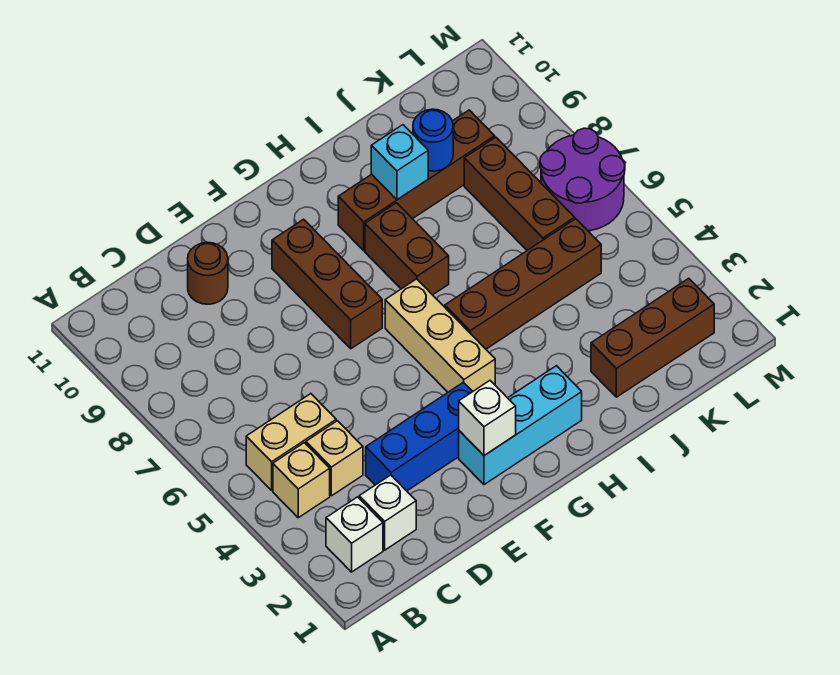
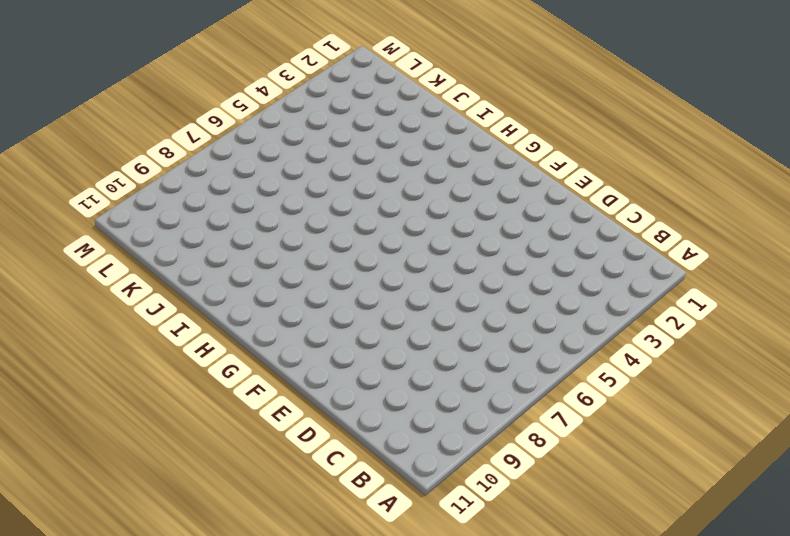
none -> white 1x1 brick [326,497,383,572]
none -> tan 1x1 brick [273,443,330,518]
none -> tan 1x2 brick [246,394,336,490]

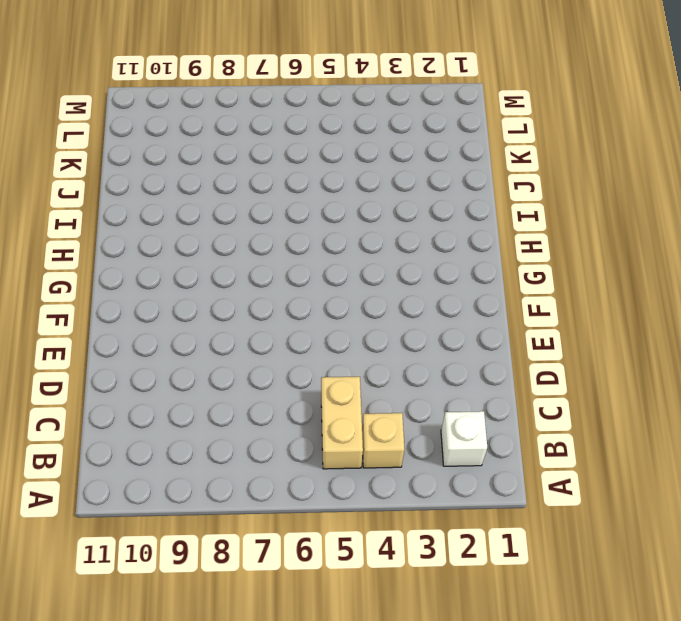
none -> white 1x1 brick [359,475,416,550]
none -> tan 1x1 brick [306,421,363,496]
none -> blue 1x3 brick [366,382,473,491]

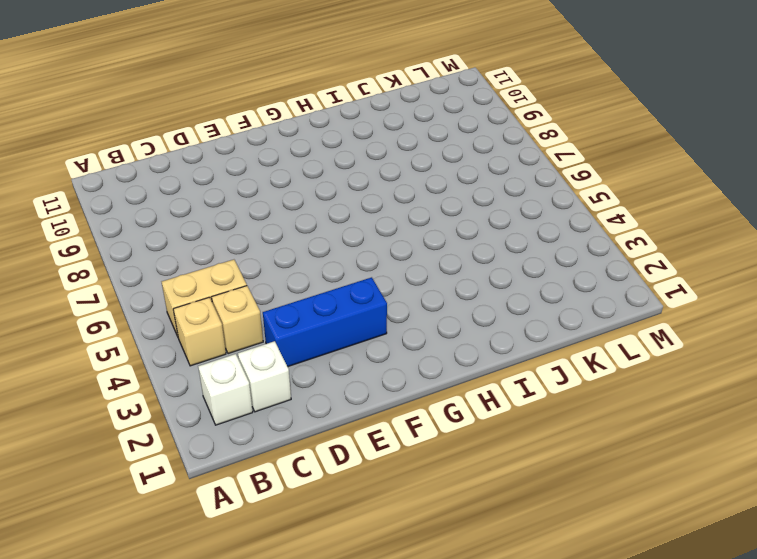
none -> brown 1x1 round brick [188,242,228,304]
none -> cyan 1x3 brick [459,366,582,485]
none -> brown 1x3 brick [272,219,382,349]

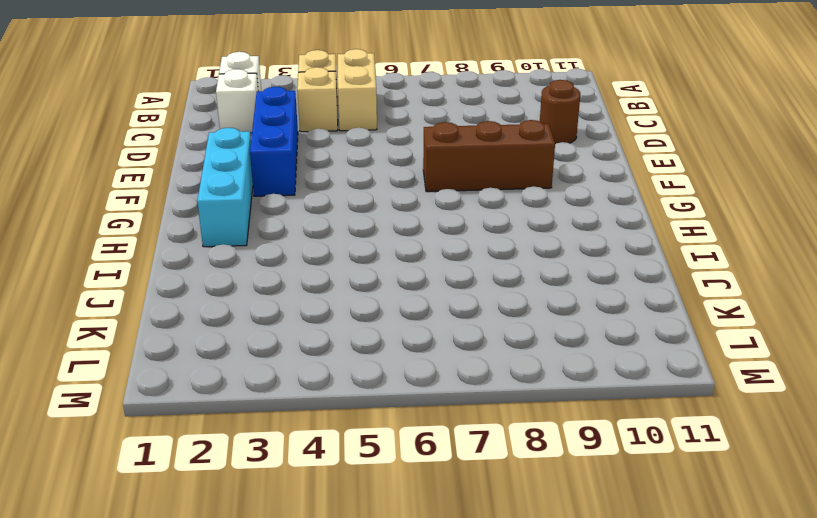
none -> tan 1x3 brick [385,279,495,392]
none -> brown 1x4 brick [445,219,601,349]
none -> brown 1x2 brick [365,203,449,295]

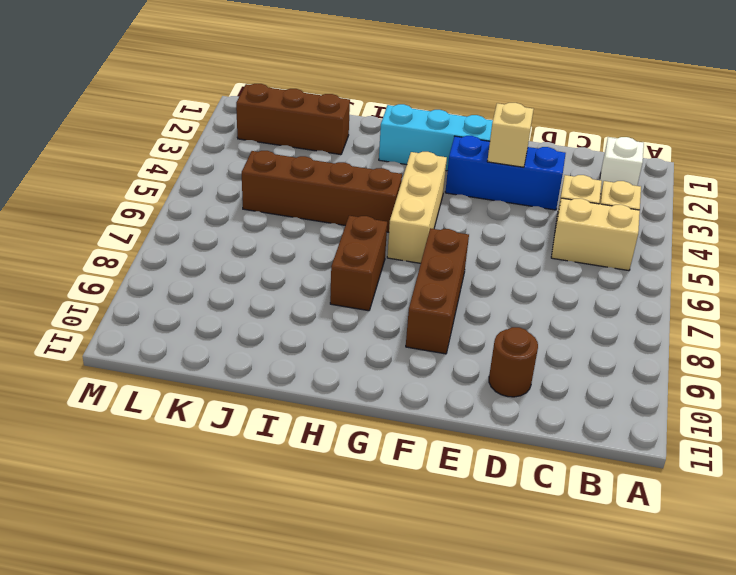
tan 1x1 brick [487,103,533,167] -> none
none -> white 1x1 brick [359,475,416,550]
none -> brown 1x4 brick [338,110,495,251]
none -> brown 1x3 brick [464,137,575,250]

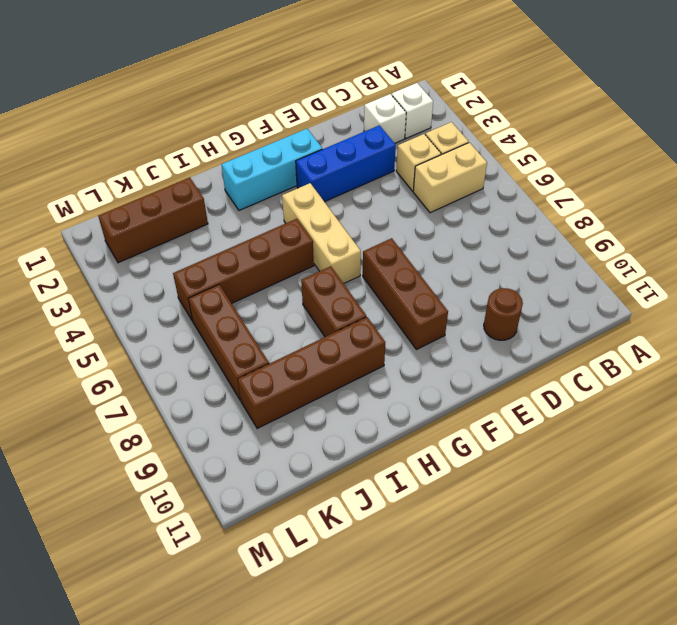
none -> purple 2x2 round brick [540,128,625,231]
none -> white 1x1 brick [459,381,516,456]
none -> cyan 1x1 brick [371,125,428,200]

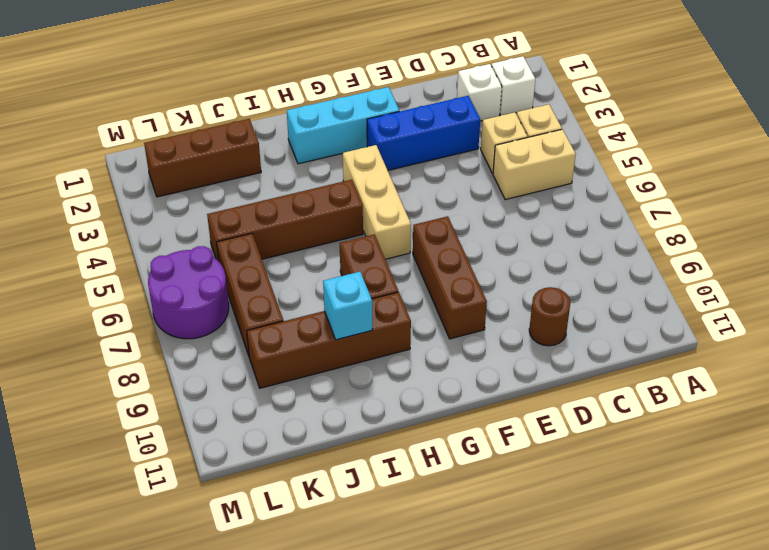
none -> white 1x1 brick [459,381,516,456]
none -> blue 1x1 round brick [413,109,453,171]

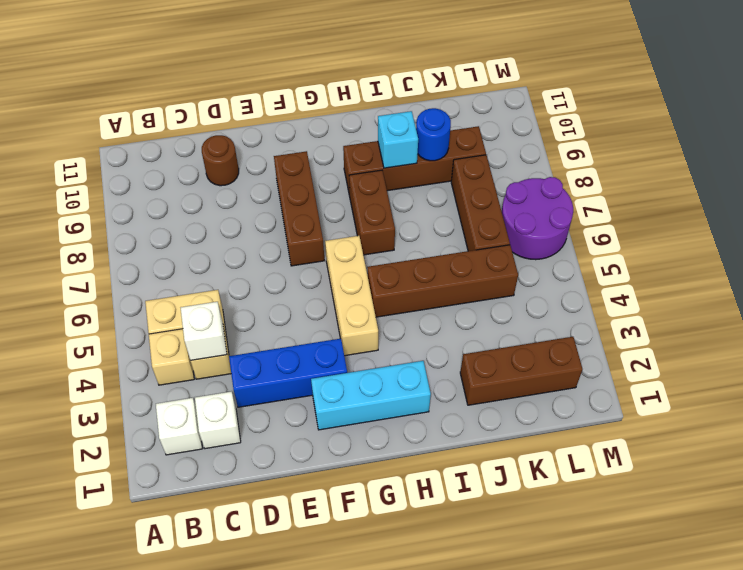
white 1x1 brick [181,302,227,360] -> white 1x1 brick moved to [459,381,516,456]

